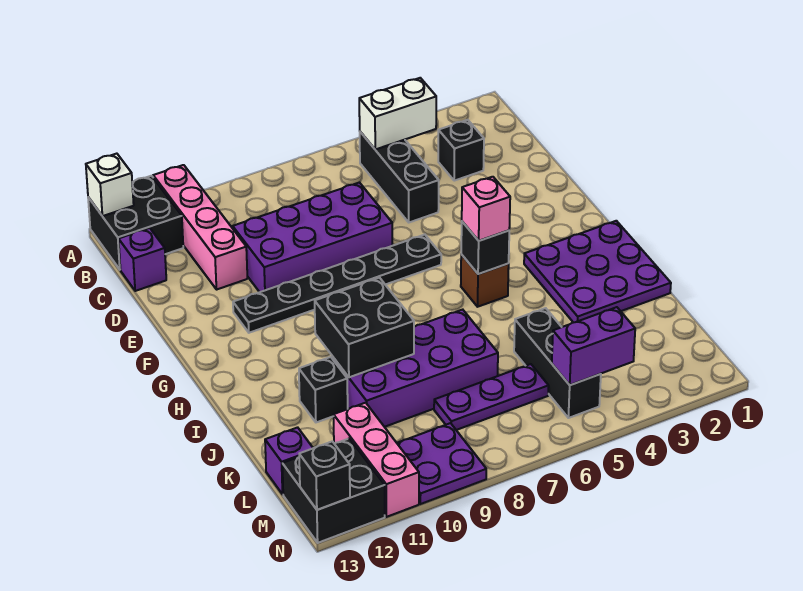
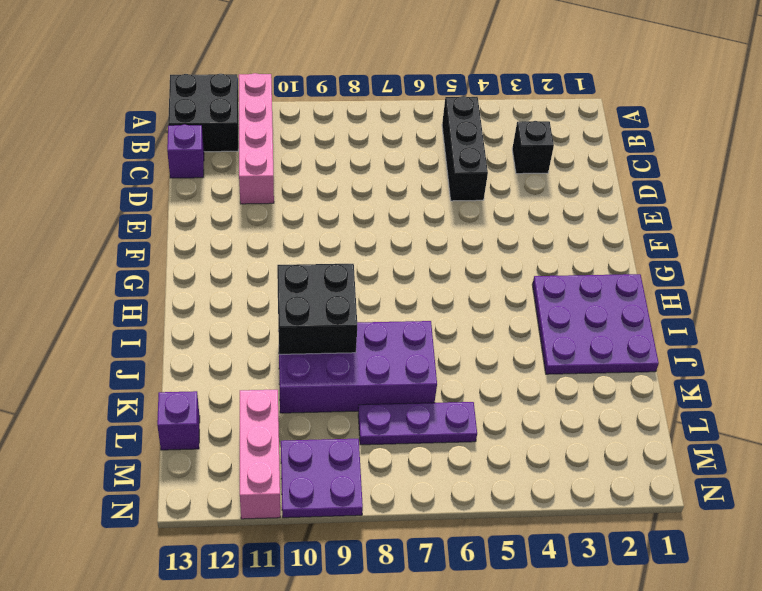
none -> purple 2x4 brick [233,182,392,292]
none -> black 1x6 plate [233,235,441,333]
none -> brown 1x1 brick [461,255,509,307]

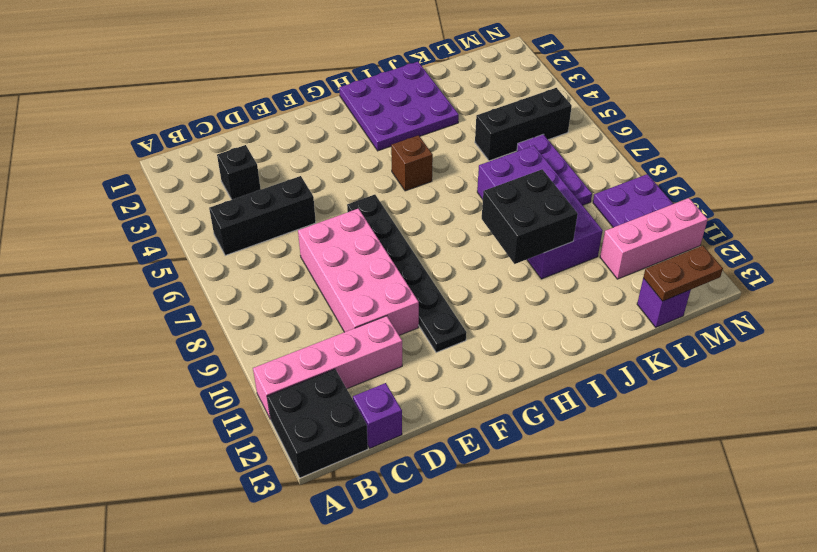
pink 2x4 brick [298,209,419,335] -> purple 2x4 brick [233,182,392,292]
brown 1x2 plate [643,246,723,301] -> none
none -> black 1x1 brick [299,357,348,422]
none -> black 2x2 brick [282,438,385,543]
none -> white 1x1 brick [86,154,134,216]

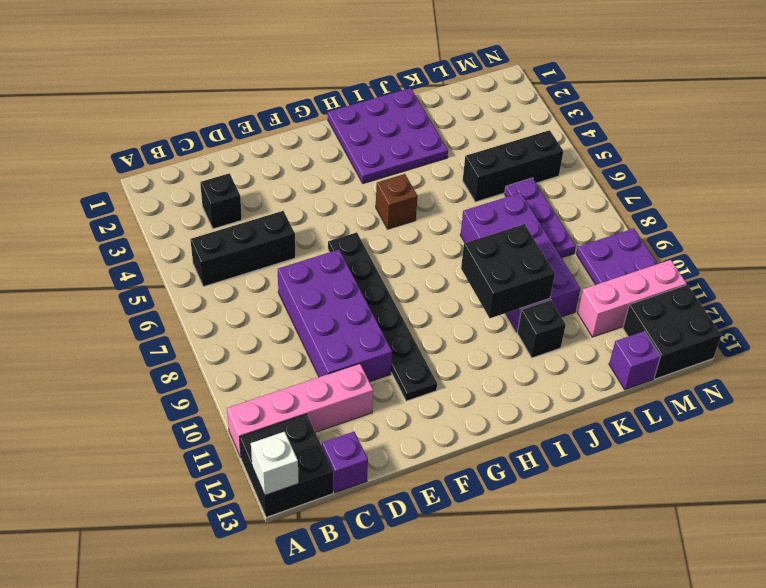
none -> white 1x2 brick [359,78,436,150]
none -> black 1x1 brick [461,222,509,274]
none -> purple 1x2 brick [552,307,635,385]

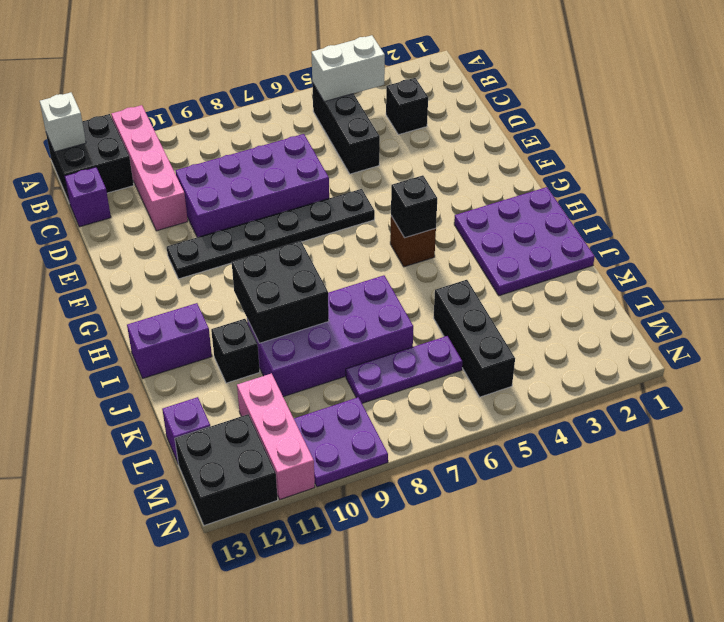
purple 1x2 brick [127,303,212,378] -> purple 1x2 brick moved to [552,307,635,385]
none -> black 1x1 brick [299,441,350,510]
none -> pink 1x1 brick [462,177,510,241]

